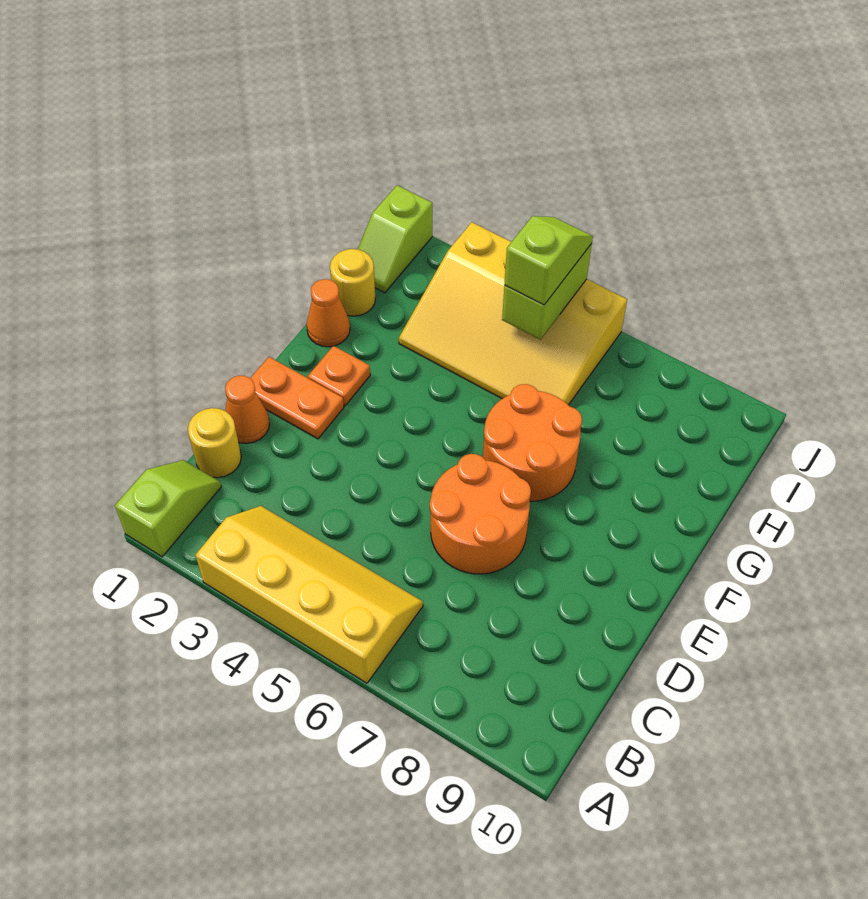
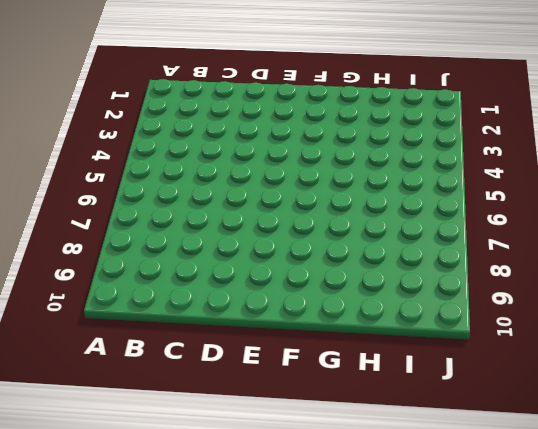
none -> lime 1x2 slope [115,460,221,557]
none -> yellow 2x4 slope [196,506,423,683]
none -> yellow 1x1 round brick [188,408,241,478]

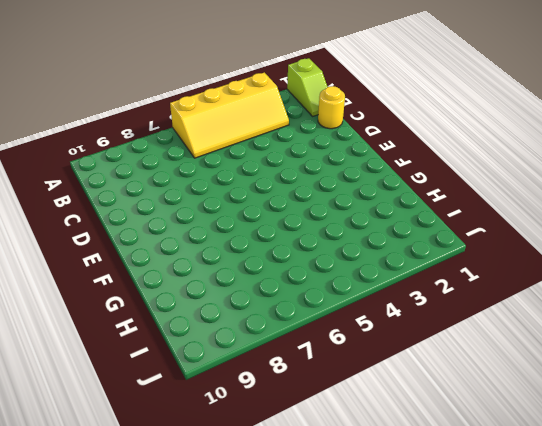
none -> orange 1x1 cone [225,376,270,444]
none -> orange 2x2 round brick [430,454,531,574]
none -> orange 1x2 plate [250,357,344,439]

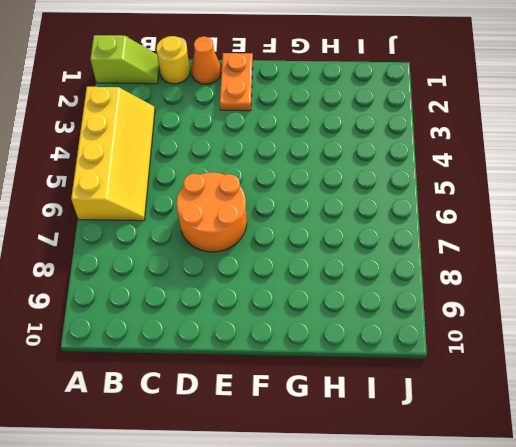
none -> orange 1x1 plate [308,346,370,406]
none -> orange 2x2 round brick [483,384,582,501]
none -> orange 1x1 cone [307,279,350,347]

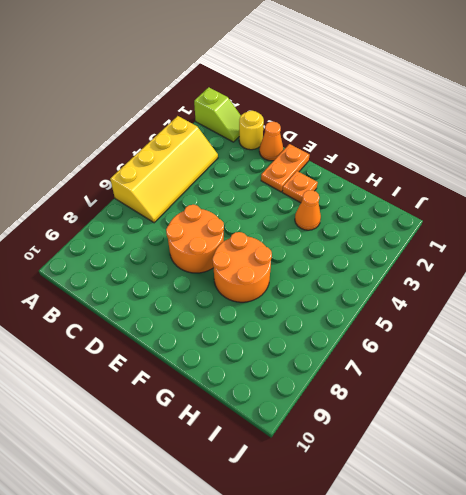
orange 1x1 cone [295,190,321,230] -> orange 1x1 cone moved to [307,279,350,347]
none -> yellow 1x1 round brick [330,249,376,316]
none -> yellow 3x4 slope [399,222,627,405]
none -> lime 1x2 slope [358,185,432,293]

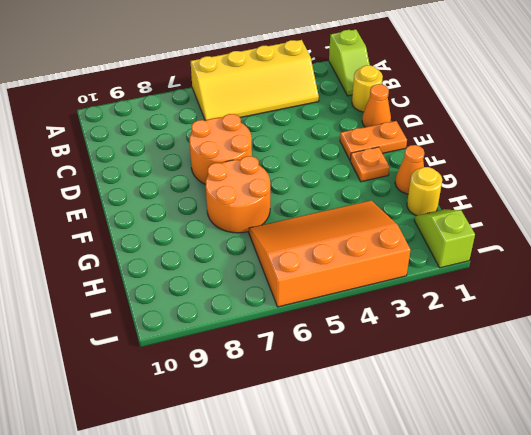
orange 3x4 slope [249,201,411,307] -> yellow 3x4 slope [399,222,627,405]
none -> lime 1x2 brick [502,244,592,340]
none -> lime 1x2 slope [504,216,593,305]

